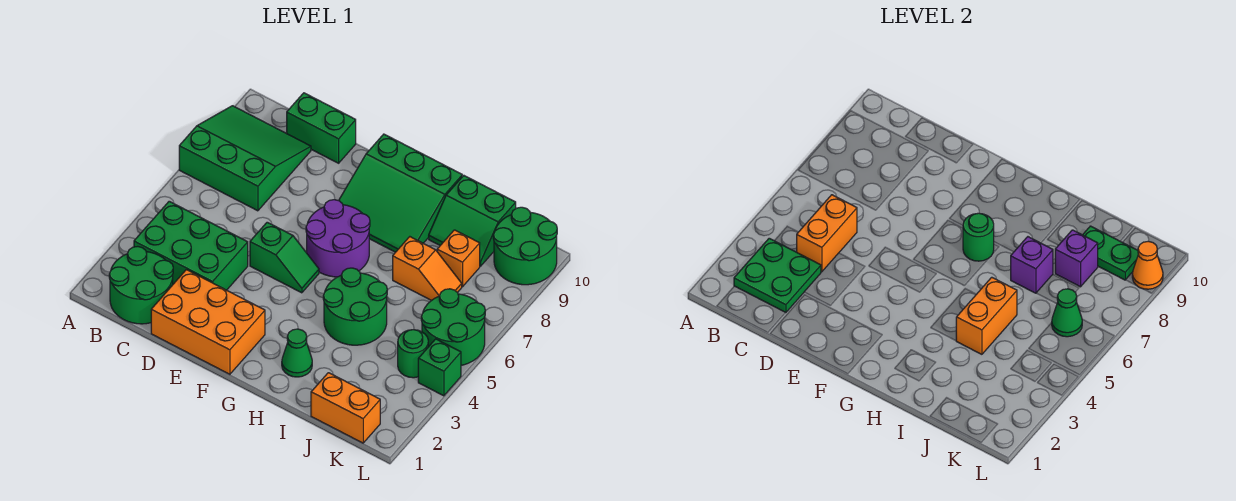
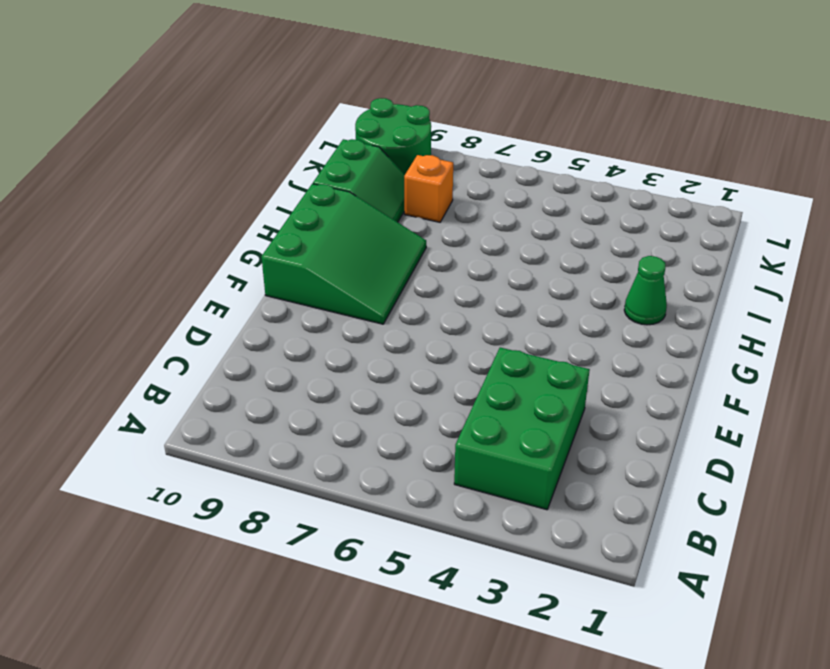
none -> green 3x3 slope [179,106,311,211]
none -> green 2x2 round brick [109,246,173,324]
none -> green 1x2 brick [287,93,356,163]

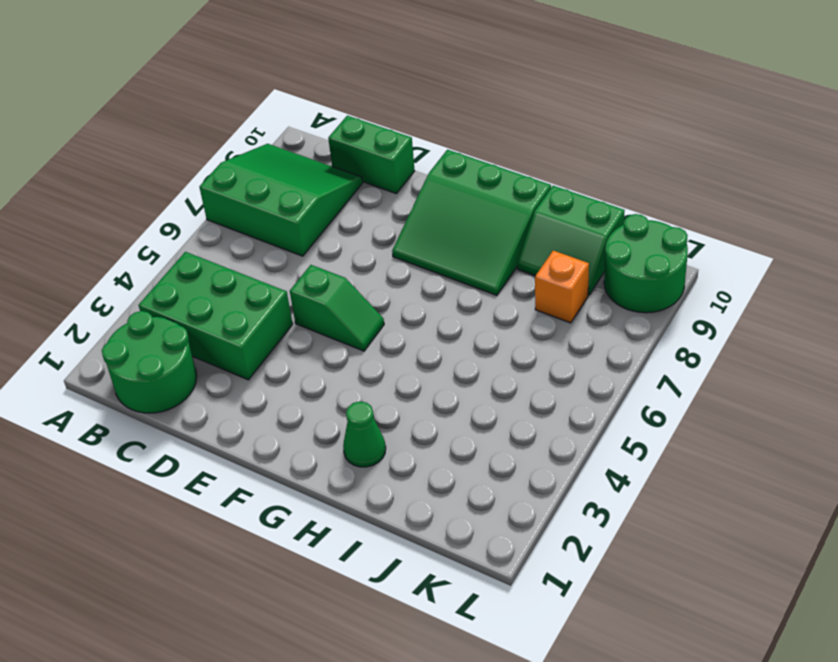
none -> orange 2x3 brick [151,270,265,374]
none -> purple 2x2 round brick [306,199,370,277]
none -> green 2x2 round brick [323,268,387,345]

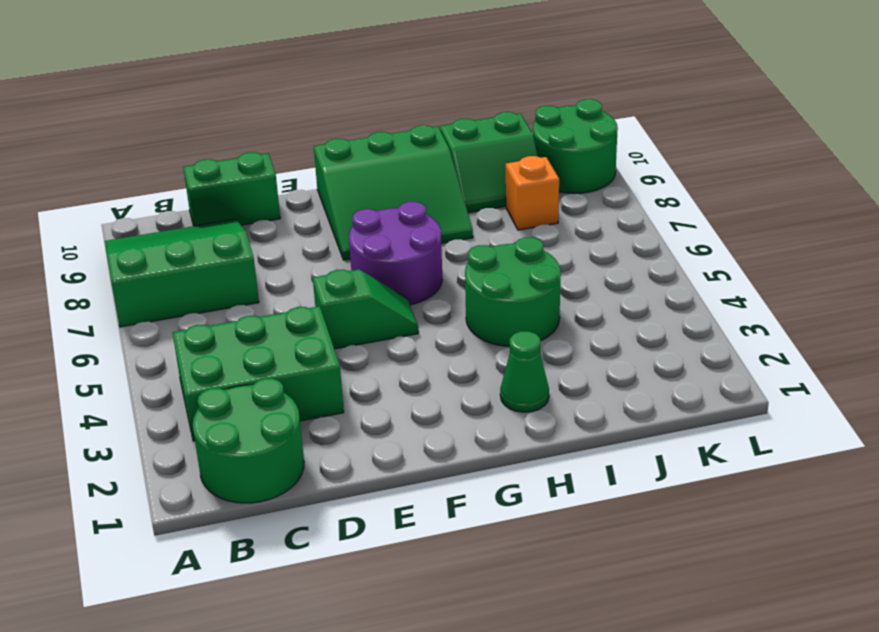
none -> orange 2x3 brick [151,270,265,374]
none -> orange 1x2 slope [393,237,462,301]
none -> orange 1x2 brick [311,373,380,443]

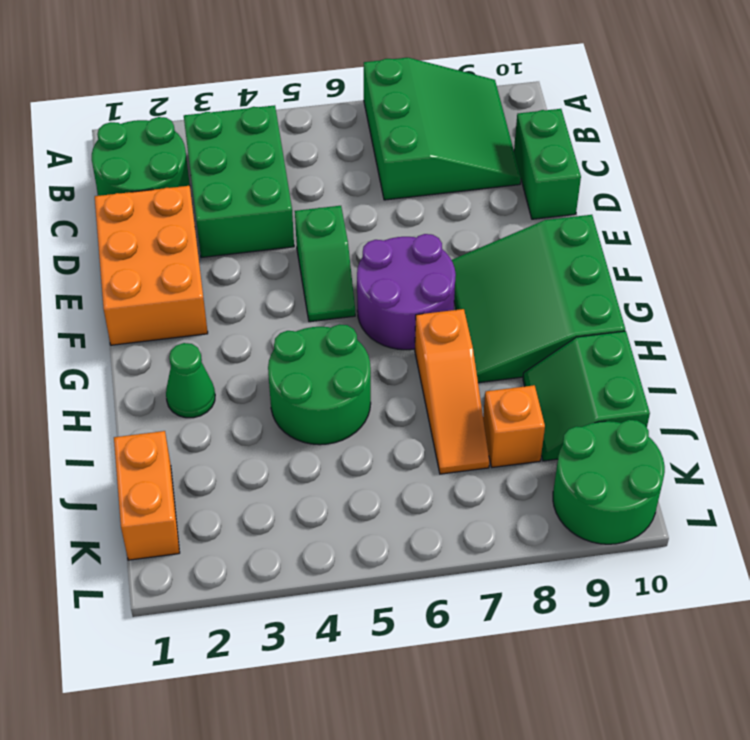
orange 1x3 slope [415,309,490,474] -> orange 1x2 slope [393,237,462,301]
none -> green 1x1 round brick [398,330,428,378]
none -> green 2x2 round brick [421,289,485,365]
none -> green 1x1 brick [418,339,461,396]

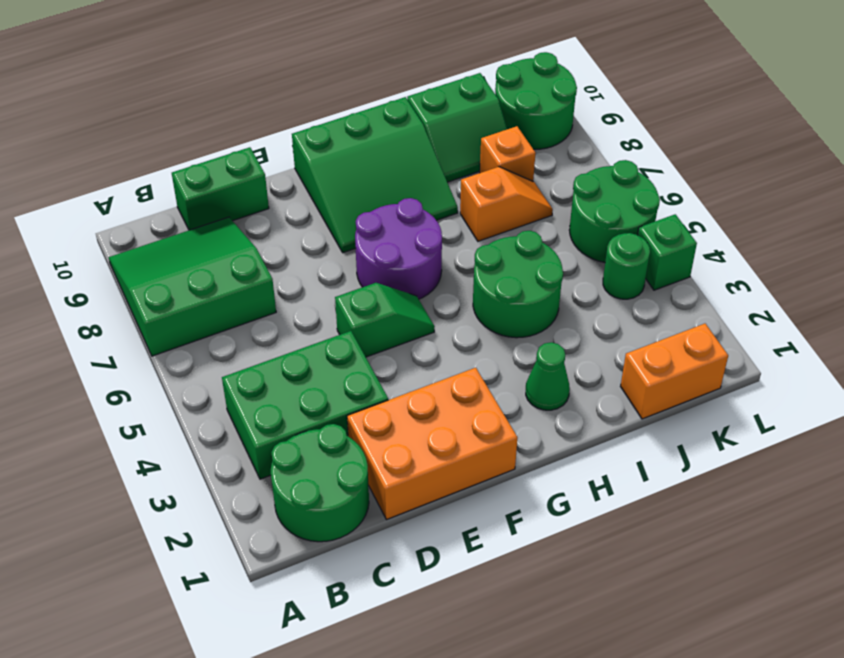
none -> green 2x2 plate [734,238,821,313]
none -> orange 1x2 brick [797,195,857,272]
none -> green 1x1 round brick [963,213,994,261]

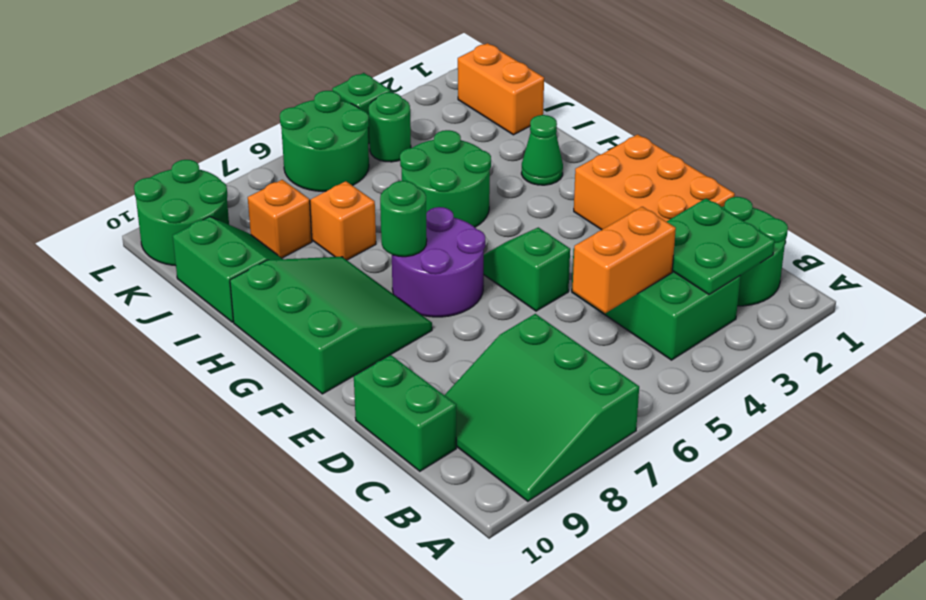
none -> orange 1x2 brick [956,277,1017,354]
none -> purple 1x1 brick [1011,237,1053,293]
none -> purple 1x1 brick [1055,230,1098,287]

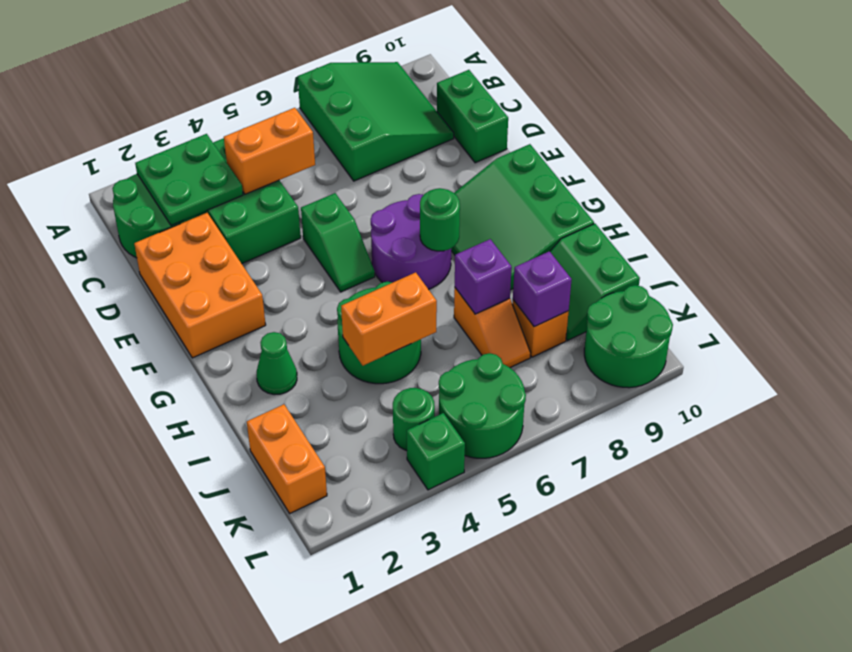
none -> green 1x2 plate [1083,226,1138,280]
none -> green 1x1 cone [1052,289,1082,337]
none -> orange 1x1 cone [1132,241,1163,289]

